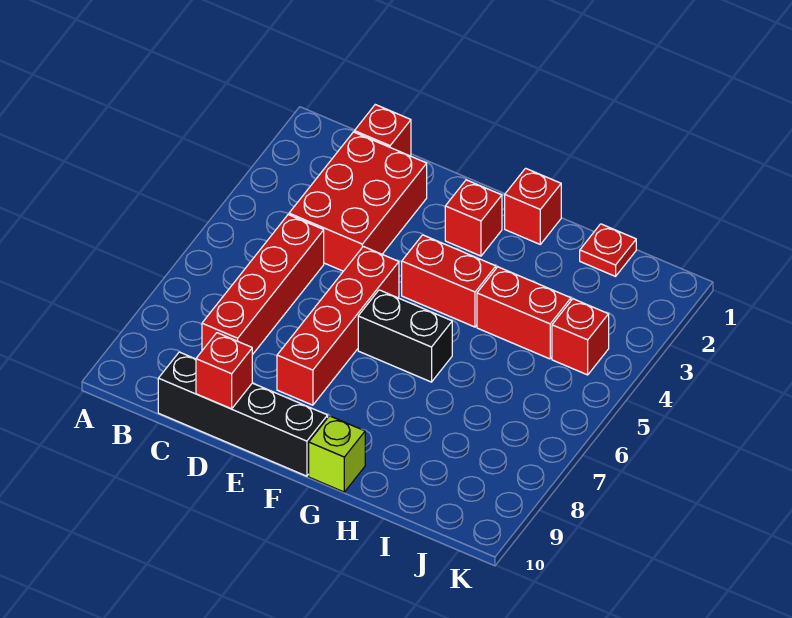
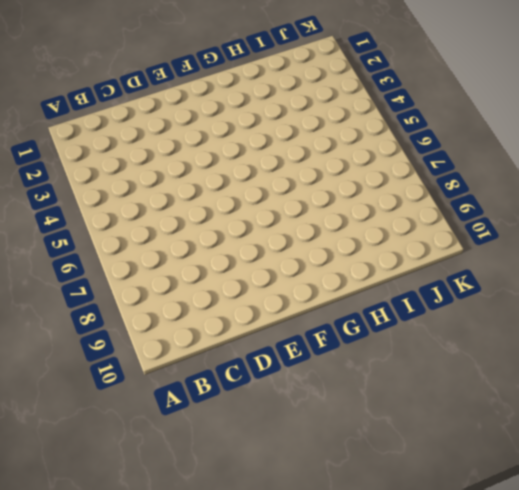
none -> red 1x1 brick [354,105,411,156]
none -> red 2x3 brick [289,132,427,271]
none -> red 1x4 brick [202,214,324,355]

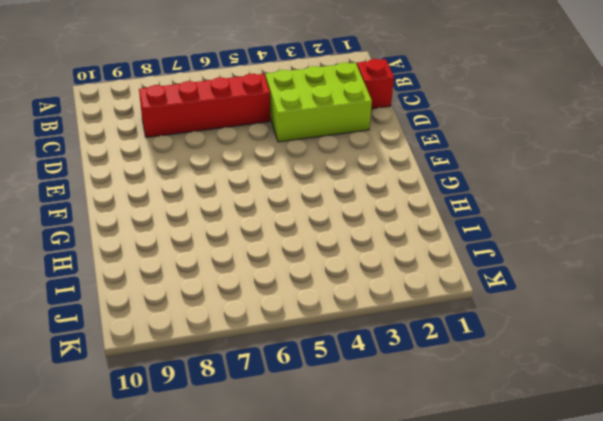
lime 2x3 brick [266,62,372,142] -> red 2x3 brick [289,132,427,271]
none -> black 1x4 brick [158,352,328,476]
none -> red 1x4 brick [277,246,399,405]
none -> red 1x1 brick [445,180,502,256]

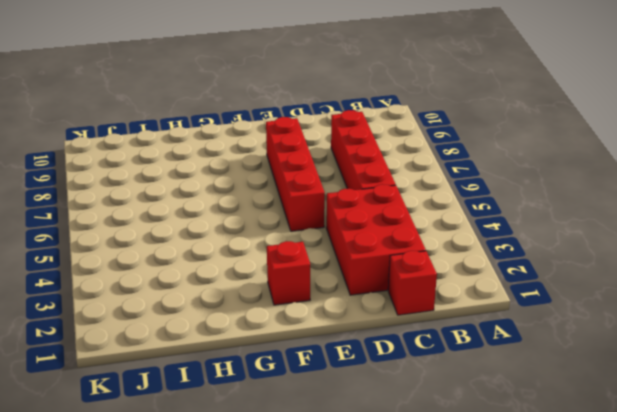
none -> black 1x4 brick [158,352,328,476]
none -> red 1x2 brick [402,235,496,327]
none -> black 1x2 brick [358,290,452,382]

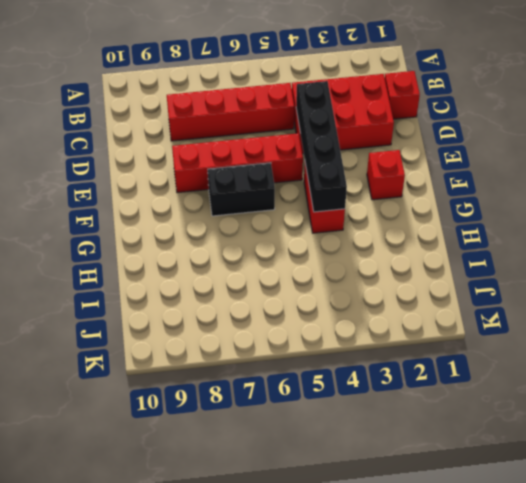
black 1x4 brick [296,81,347,212] -> black 1x4 brick moved to [158,352,328,476]
black 1x2 brick [208,163,275,216] -> black 1x2 brick turned to [358,290,452,382]
none -> red 1x1 brick [505,168,561,244]
none -> lime 1x1 brick [309,416,365,492]
none -> red 1x2 brick [477,267,571,359]

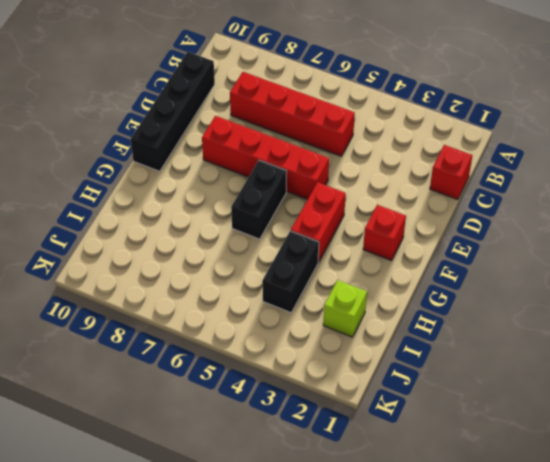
black 1x2 brick [262,231,319,313] -> red 1x2 brick [477,267,571,359]
lime 1x1 brick [323,280,367,337] -> lime 1x1 brick moved to [309,416,365,492]
none -> red 2x3 brick [289,132,427,271]
none -> red 1x1 brick [505,168,561,244]
none -> red 1x1 plate [580,224,636,276]

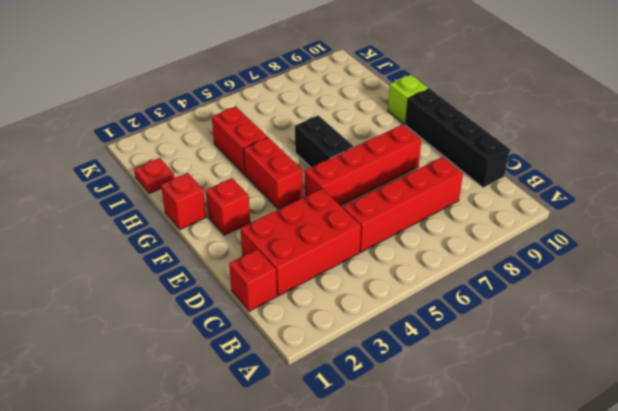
none -> red 1x1 brick [552,299,609,375]
none -> red 1x1 brick [196,333,252,409]

